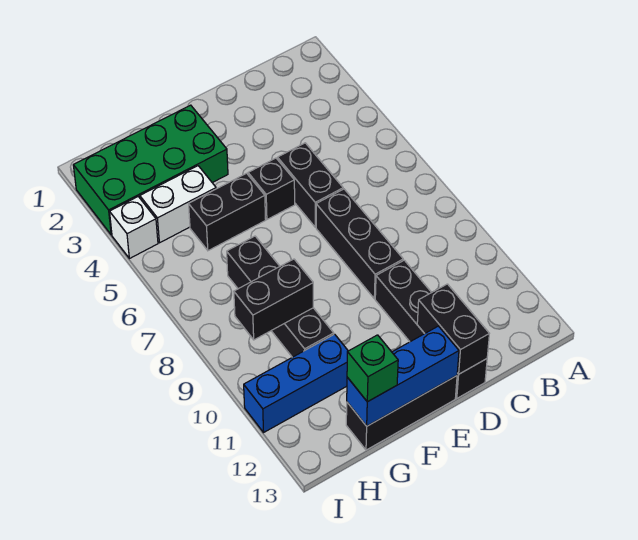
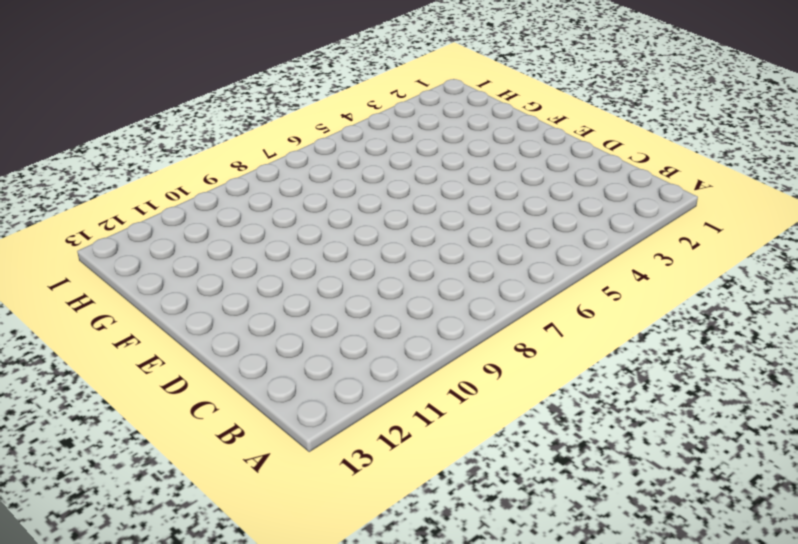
none -> black 1x2 brick [278,143,343,227]
none -> black 1x3 brick [316,189,403,299]
none -> black 1x4 brick [375,260,487,398]

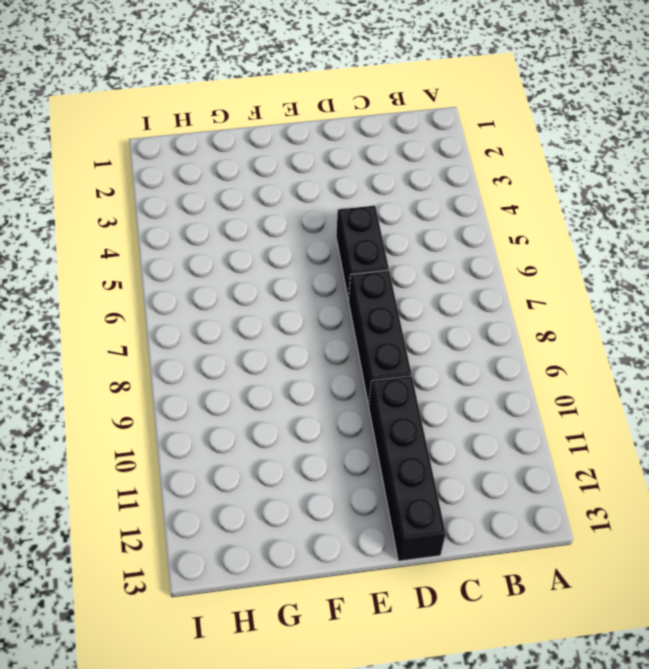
none -> black 1x1 brick [248,158,295,219]
none -> black 1x3 brick [346,376,457,450]
none -> green 2x4 brick [73,105,228,235]

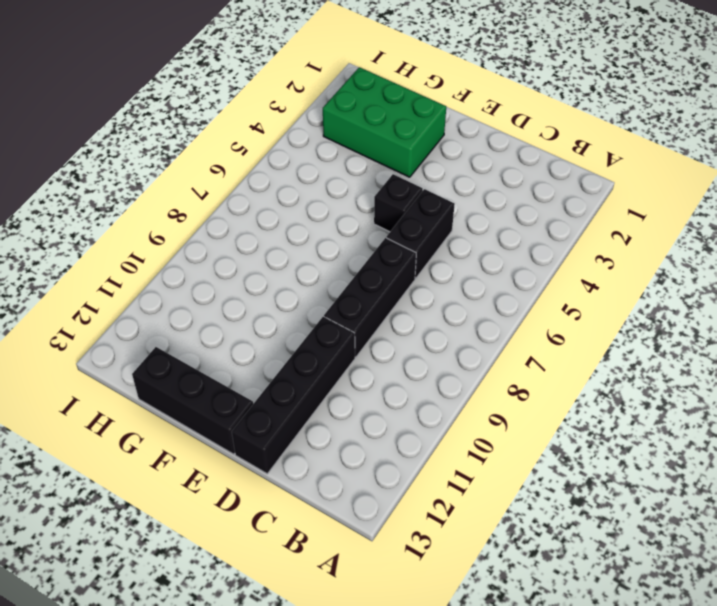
green 2x3 brick [323,67,446,177] -> green 2x4 brick [73,105,228,235]
none -> black 1x2 brick [189,173,266,251]
none -> white 1x2 brick [140,166,216,243]
none -> black 1x4 brick [227,236,334,357]

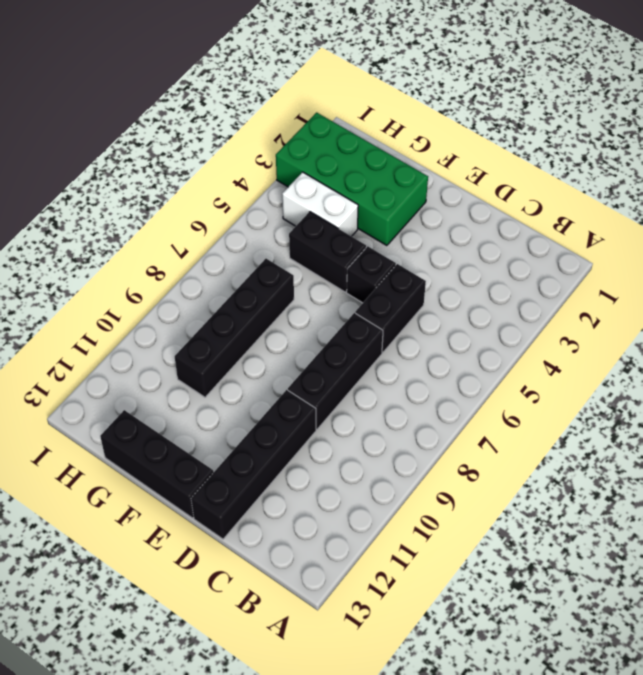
none -> blue 1x3 brick [244,334,348,432]
none -> white 1x1 brick [110,197,158,259]
none -> black 1x2 brick [417,284,489,374]

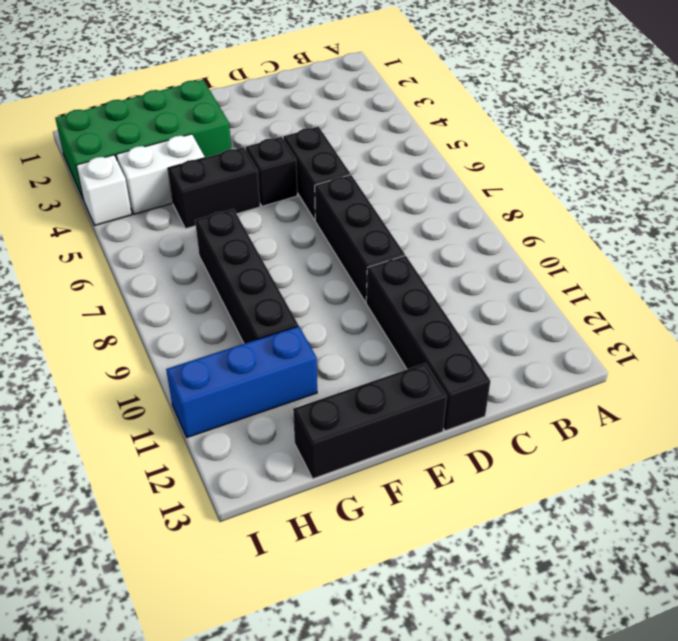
none -> black 1x2 brick [417,284,489,374]
none -> blue 1x3 brick [347,326,459,426]
none -> black 1x2 brick [234,259,313,340]

